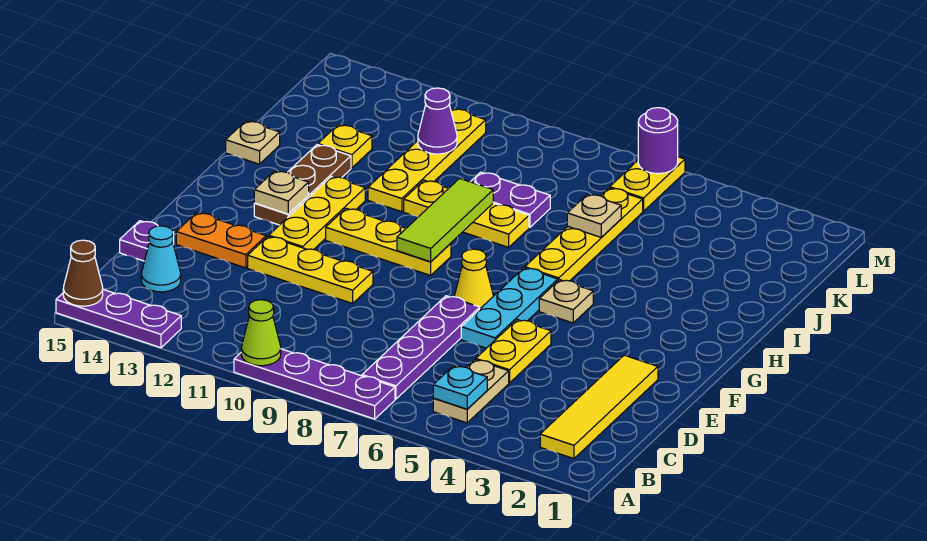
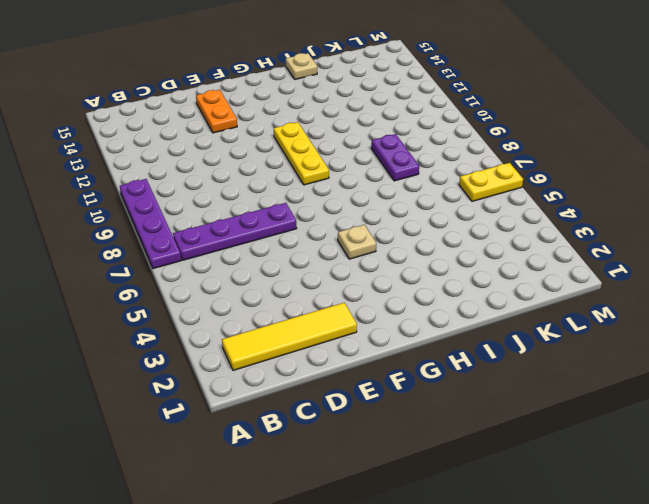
none -> purple 1x3 plate [56,290,181,348]
none -> tan 1x2 plate [433,360,509,423]
none -> cyan 1x1 cone [141,226,181,292]
none -> yellow 1x2 plate [476,320,551,383]

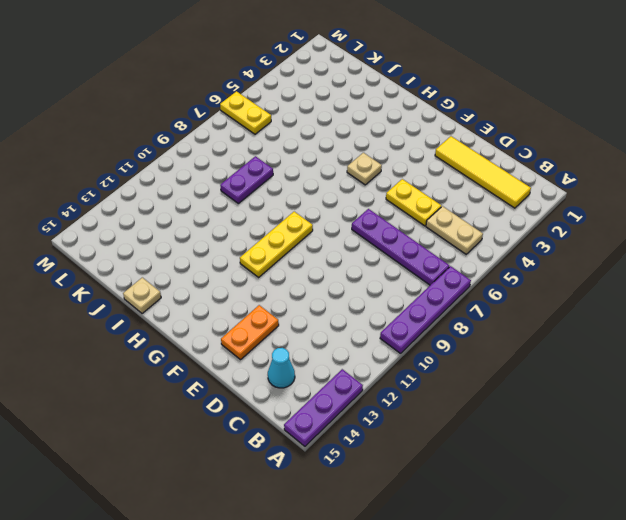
none -> purple 1x1 plate [120,221,174,261]
none -> cyan 1x3 plate [461,268,558,348]
none -> yellow 1x3 plate [248,236,373,303]
none -> yellow 1x1 cone [455,249,493,309]

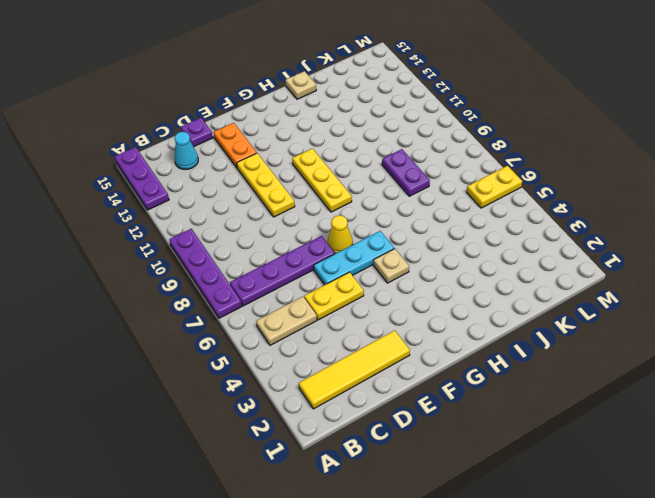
none -> yellow 1x3 plate [269,176,365,250]
none -> brown 1x3 plate [254,145,351,225]
none -> yellow 1x4 plate [525,188,643,281]
none -> yellow 1x3 plate [404,180,529,247]

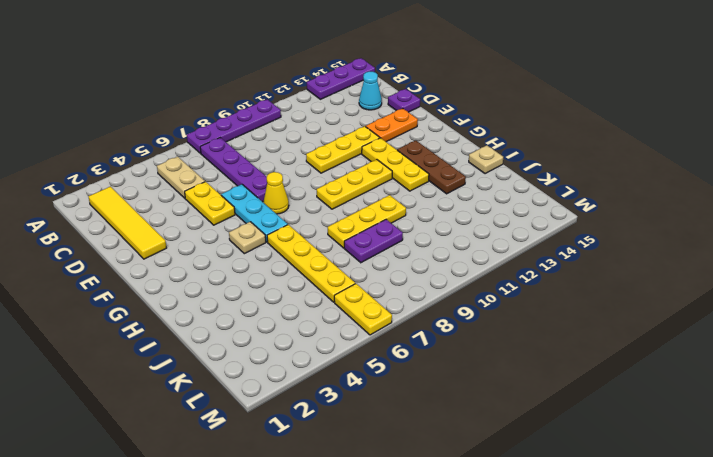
none -> yellow 1x4 plate [368,109,486,212]
none -> yellow 1x1 plate [318,125,372,168]
none -> lime 1x1 cone [241,300,281,366]
none -> brown 1x1 cone [63,240,103,306]

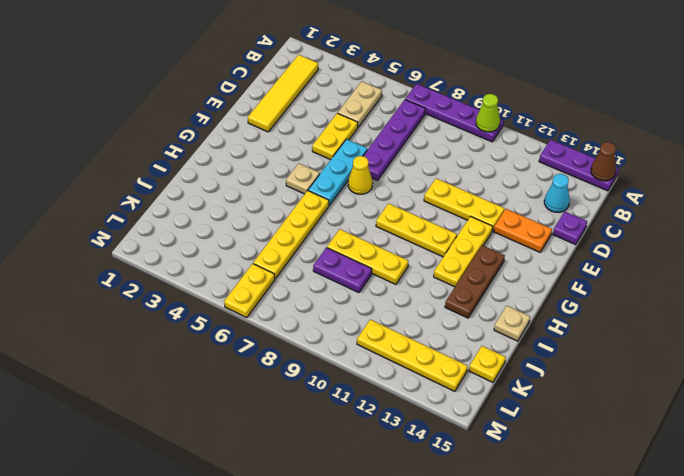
yellow 1x1 plate [469,346,506,382] -> yellow 1x1 plate moved to [318,125,372,168]
yellow 1x4 plate [357,320,468,391] -> yellow 1x4 plate turned to [368,109,486,212]
none -> cyan 1x1 plate [433,366,487,409]
none -> lime 1x3 tile [397,178,493,262]
none -> tan 1x1 plate [254,171,309,214]
none -> tan 1x1 plate [567,194,621,237]

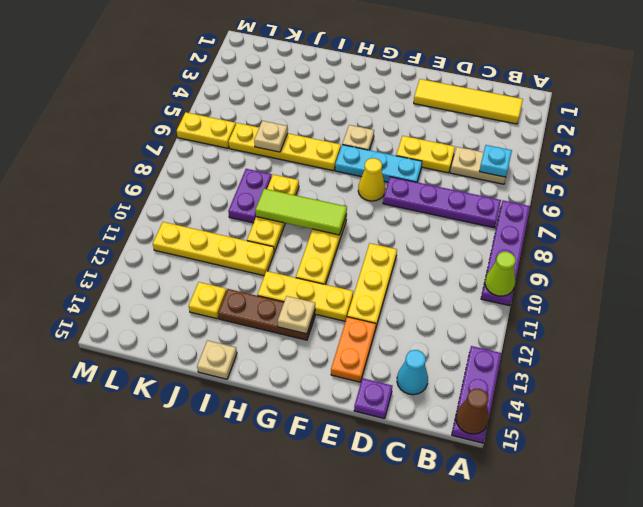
none -> purple 1x1 cone [418,88,457,154]
none -> purple 1x1 round brick [638,108,678,174]

